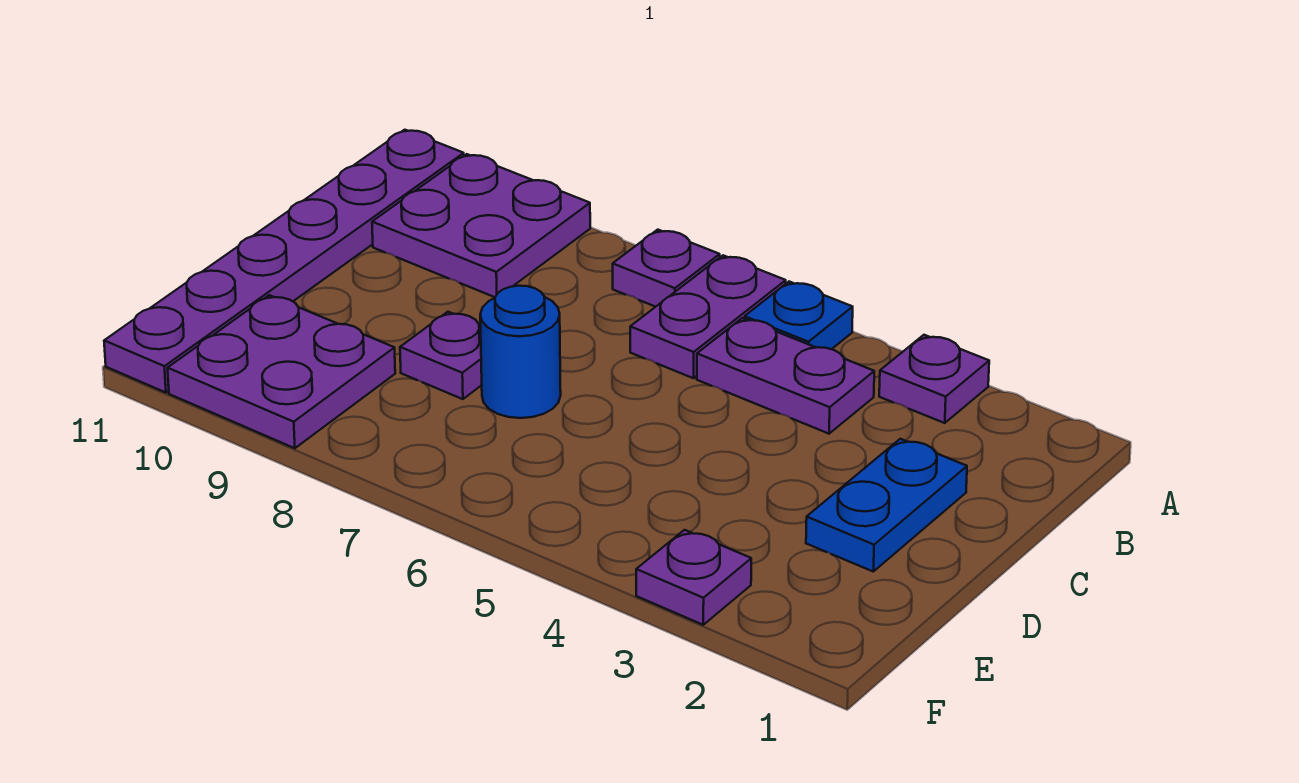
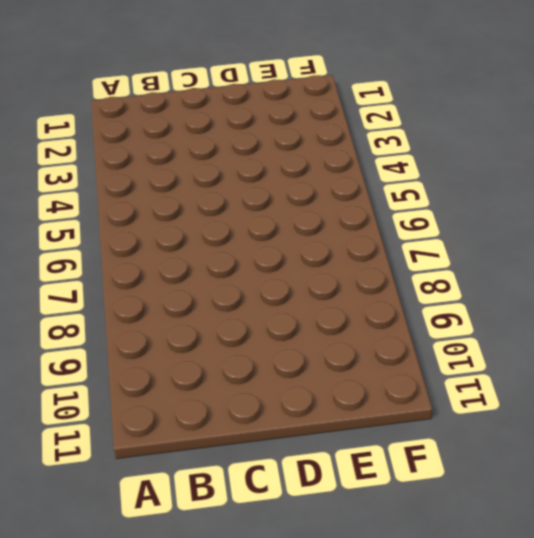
none -> purple 1x1 plate [879,335,989,423]
none -> blue 1x1 plate [745,282,853,349]
none -> purple 1x2 plate [630,255,786,378]

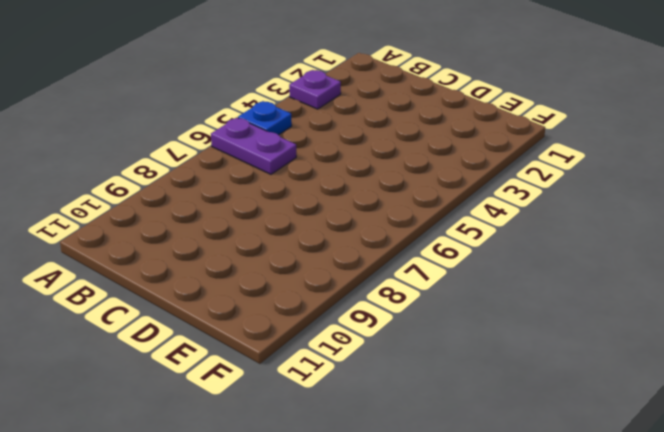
none -> purple 1x1 plate [613,230,720,307]
none -> purple 2x2 plate [372,154,590,297]
none -> purple 1x6 plate [104,130,464,393]

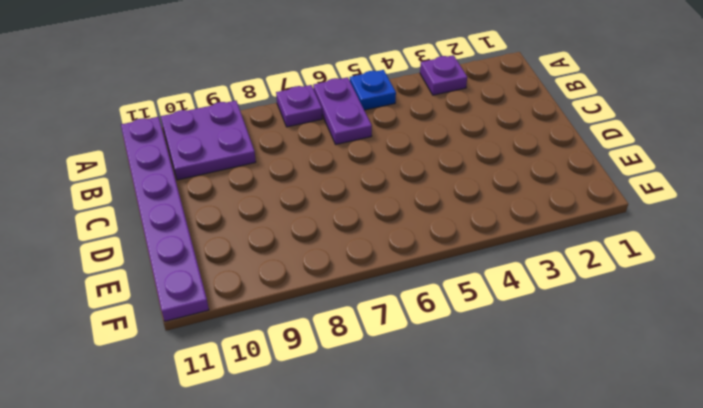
none -> purple 1x2 plate [697,318,874,434]
none -> blue 1x2 plate [806,439,967,571]
none -> blue 1x1 round brick [480,286,561,418]

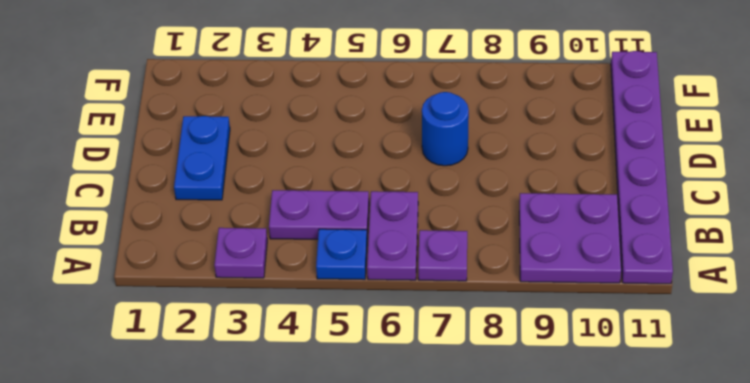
none -> purple 1x1 plate [400,312,482,399]
none -> purple 2x2 plate [168,295,395,448]
none -> purple 1x1 plate [636,530,751,625]

